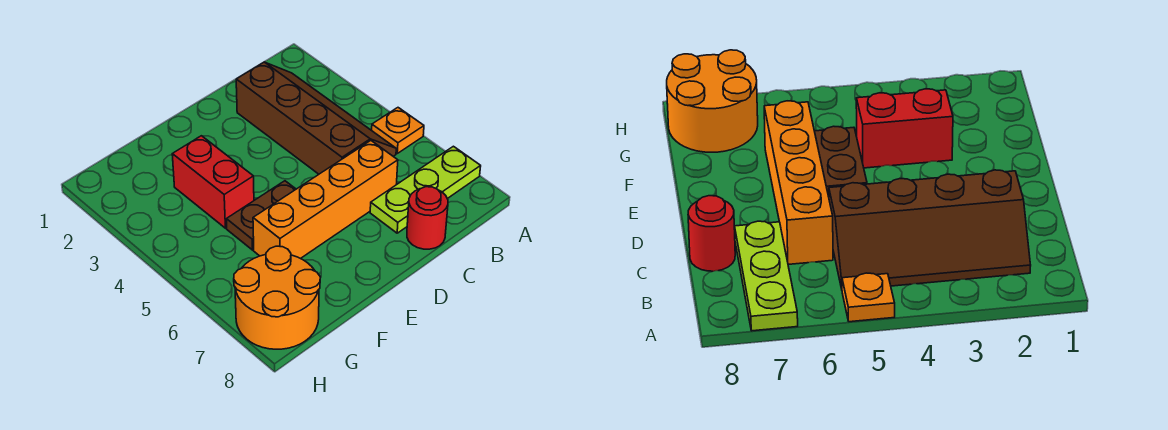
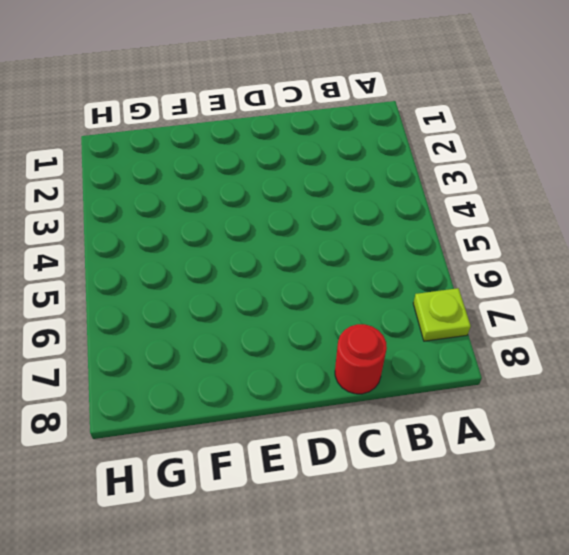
lime 1x1 plate [413,288,471,341] -> lime 1x3 plate [370,146,481,233]
none -> orange 1x1 plate [372,108,424,153]
none -> brown 2x4 slope [236,62,396,174]

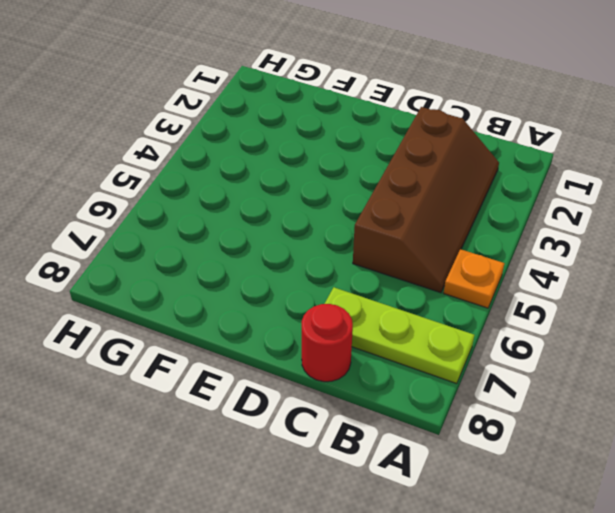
none -> orange 1x4 brick [253,141,398,259]
none -> brown 1x2 plate [226,181,296,250]

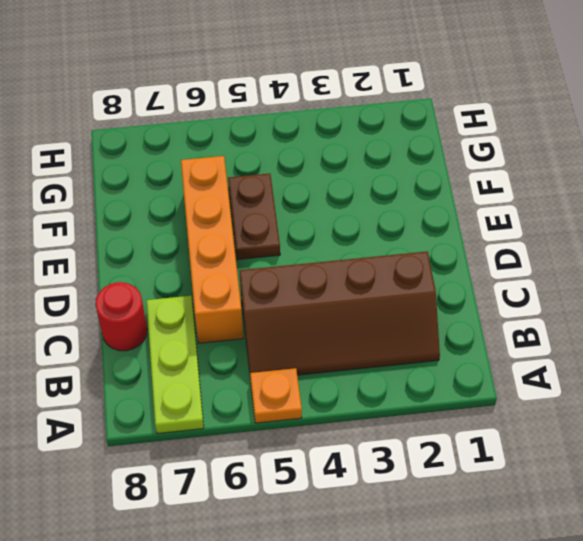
none -> red 1x2 brick [172,136,254,228]
none -> orange 2x2 round brick [234,246,320,349]

